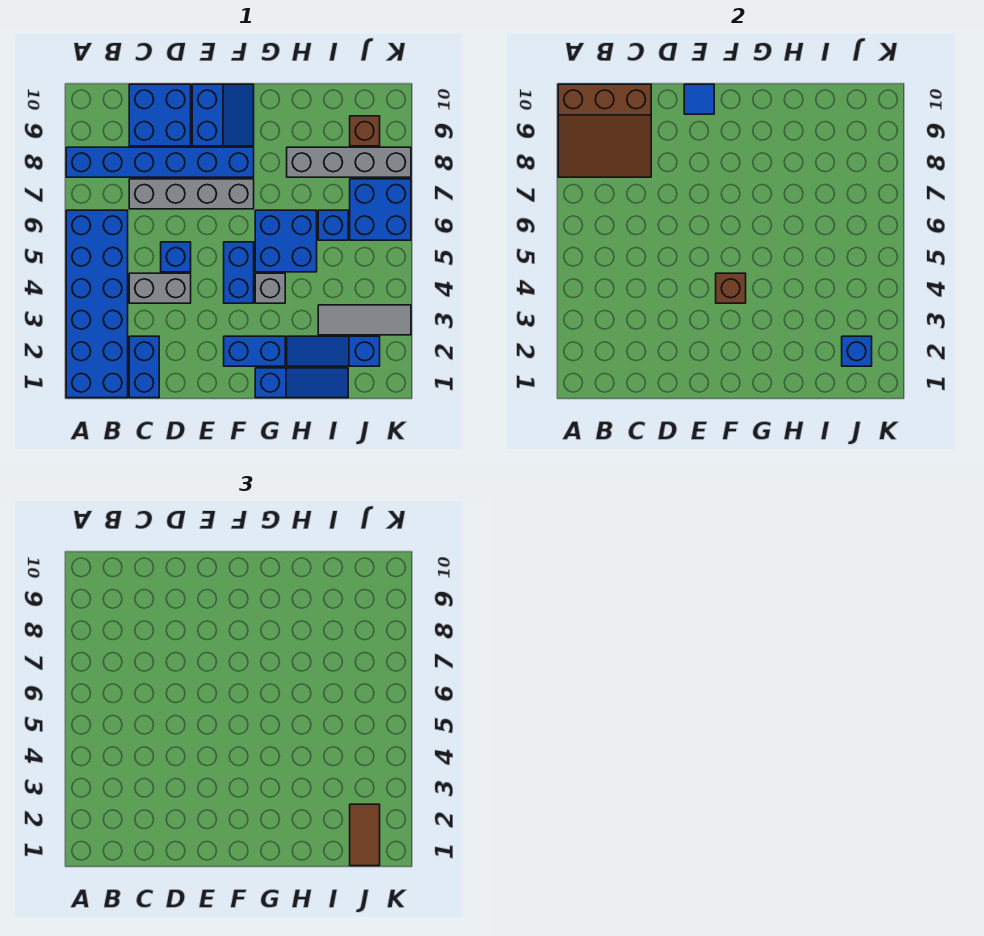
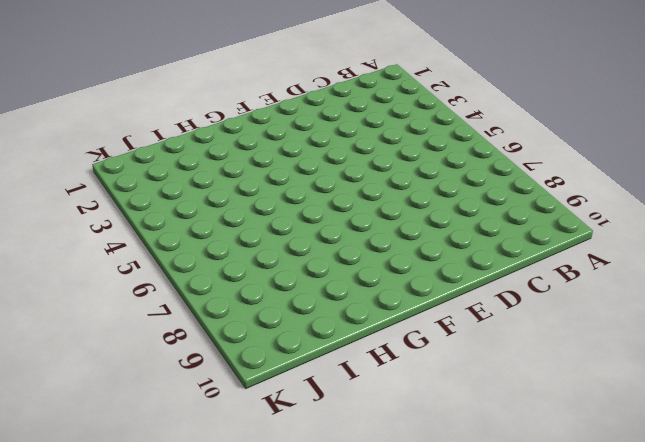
none -> blue 2x6 brick [66,210,128,398]
none -> blue 1x6 brick [66,147,254,177]
none -> blue 1x2 brick [129,336,159,398]

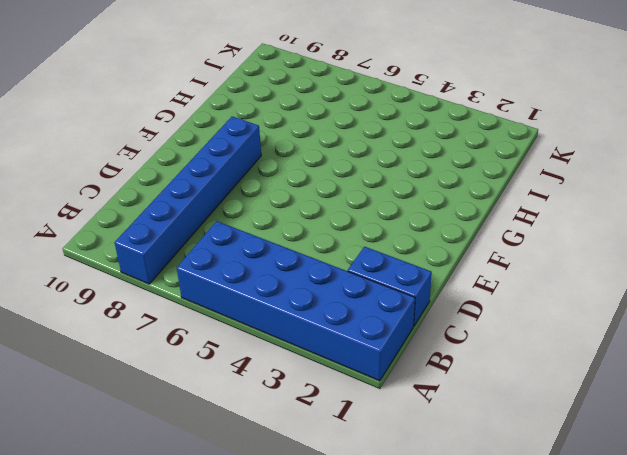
none -> grey 1x2 brick [129,273,191,303]
none -> grey 1x4 brick [129,179,254,209]
none -> blue 2x2 brick [129,84,191,146]

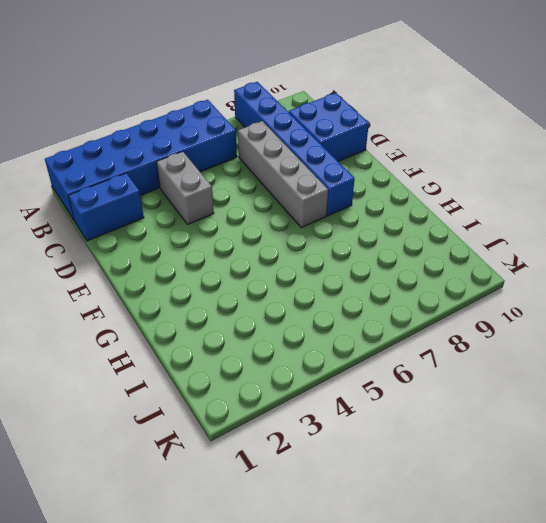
none -> blue 1x1 brick [161,242,191,272]
none -> blue 2x2 slope [192,84,254,146]
none -> blue 1x2 brick [224,336,285,366]

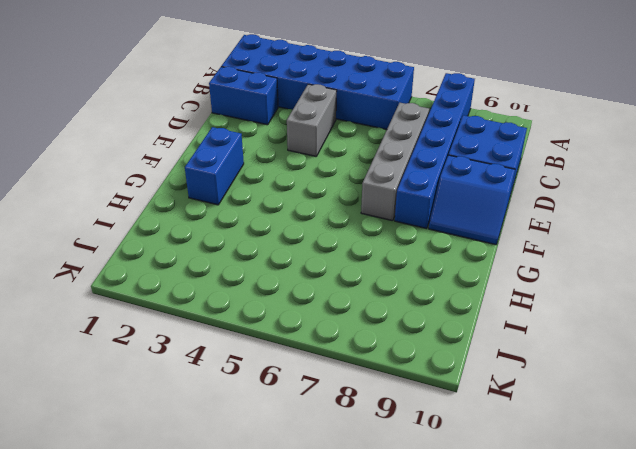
none -> blue 1x1 brick [161,242,191,272]
none -> blue 1x2 brick [224,242,254,303]
none -> blue 1x3 slope [255,368,348,398]

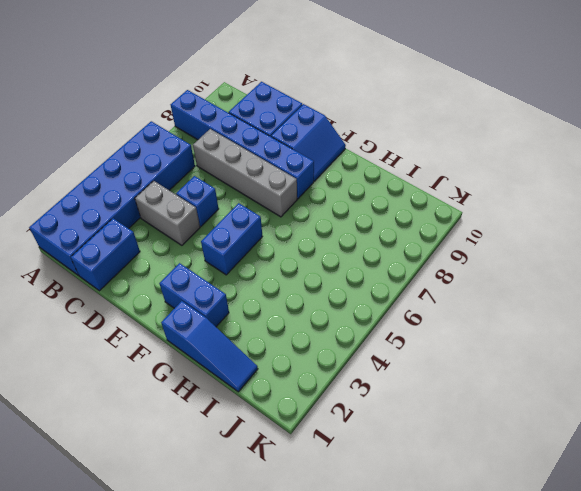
none -> grey 1x1 brick [255,273,285,303]
none -> blue 2x2 brick [255,210,317,272]
none -> blue 1x3 slope [287,336,380,366]

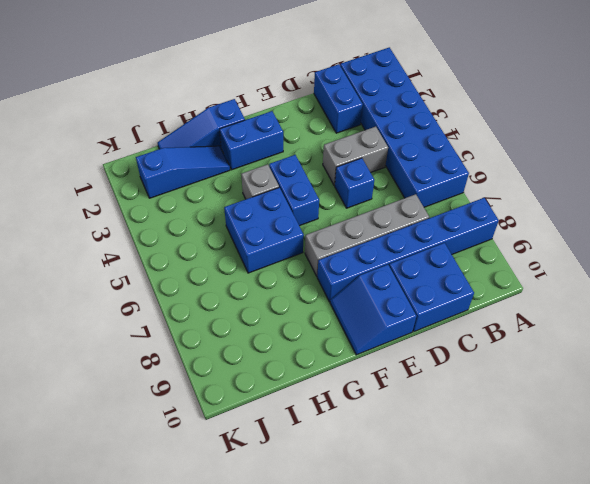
none -> grey 1x4 brick [287,147,411,177]
none -> grey 1x3 tile [318,305,411,335]
none -> blue 1x1 brick [318,210,348,240]

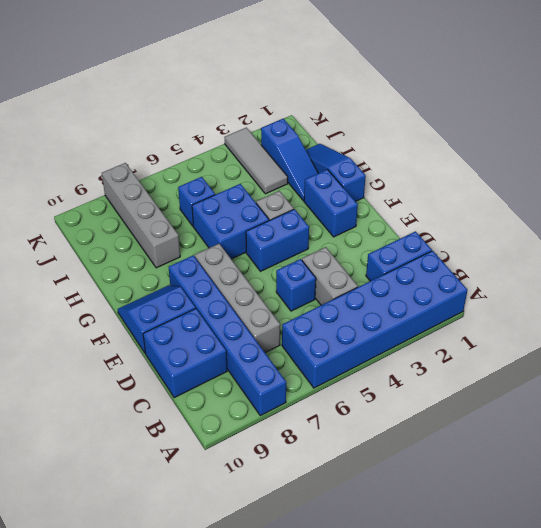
none -> blue 2x2 brick [350,179,411,240]
none -> brown 1x1 brick [350,116,380,146]
none -> brown 3x3 slope [558,84,651,177]

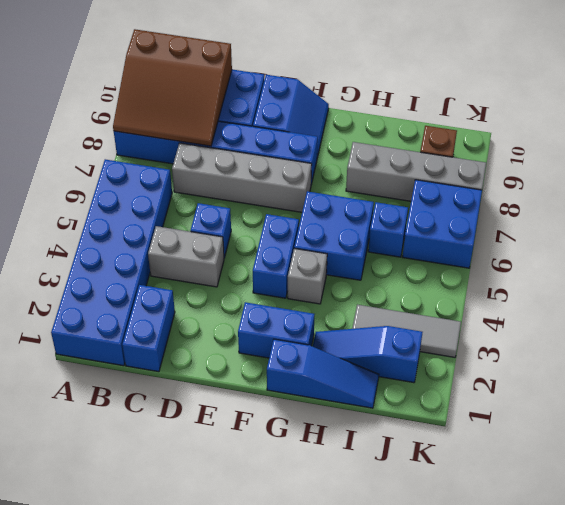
none -> blue 1x1 tile [684,84,714,114]
none -> brown 1x1 brick [716,273,746,303]
none -> blue 1x1 brick [842,336,872,366]

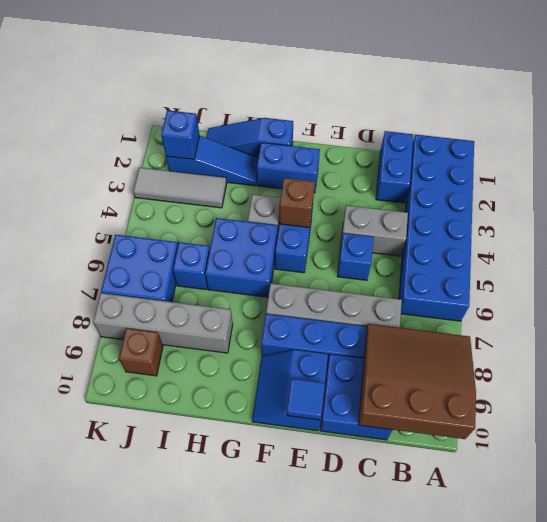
none -> brown 1x2 tile [350,804,380,866]

